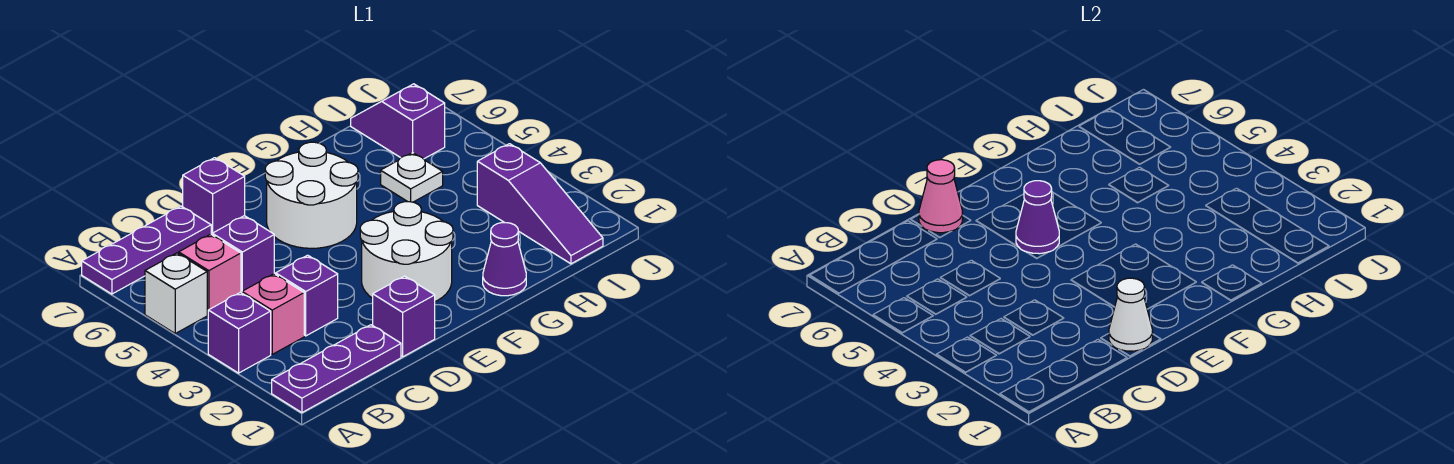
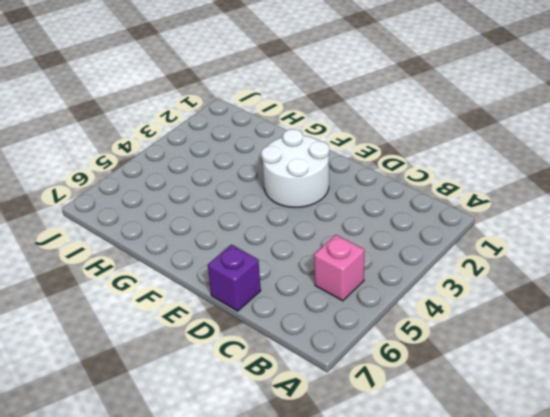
none -> purple 1x3 plate [272,325,401,413]
none -> purple 1x1 brick [208,292,271,373]
none -> white 1x1 brick [145,253,207,333]

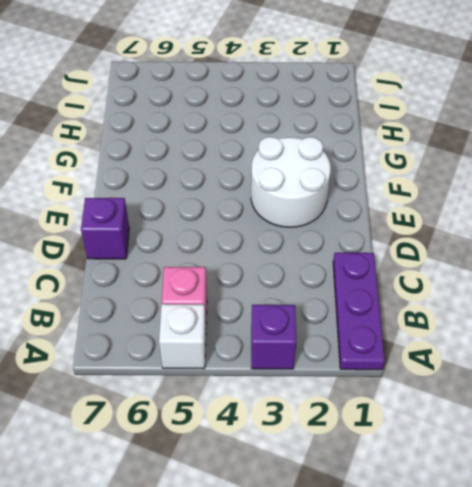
none -> purple 1x3 plate [82,206,211,294]
none -> pink 1x1 brick [242,274,304,354]
none -> purple 1x1 brick [276,255,338,336]

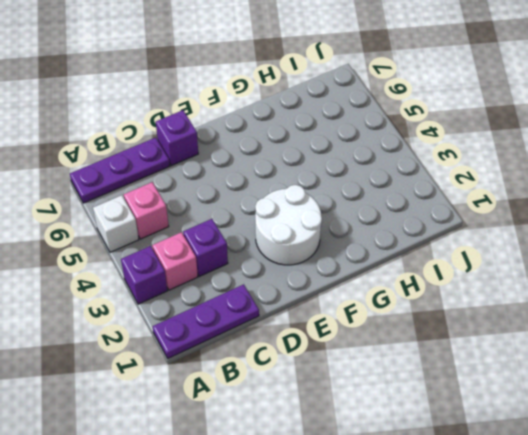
none -> purple 1x1 brick [212,216,274,293]
none -> purple 1x1 brick [373,276,435,357]
none -> white 2x2 round brick [265,142,358,248]

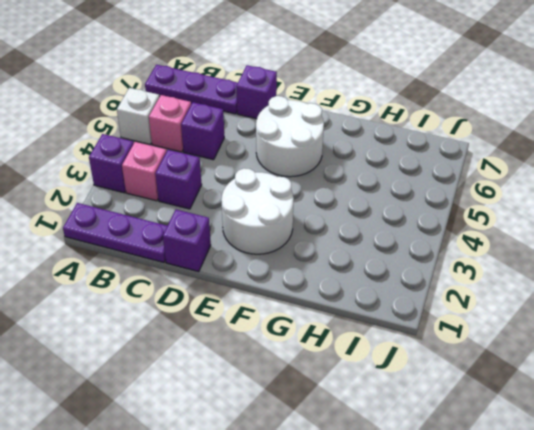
none -> purple 1x1 cone [483,223,526,296]
none -> white 1x1 plate [381,153,443,202]
none -> purple 1x3 slope [477,144,603,264]

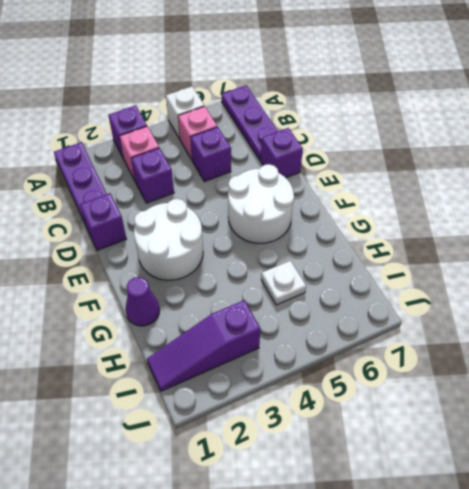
none -> purple 1x2 slope [351,84,445,159]
none -> white 1x1 cone [1109,278,1153,351]
none -> pink 1x1 cone [919,160,963,233]

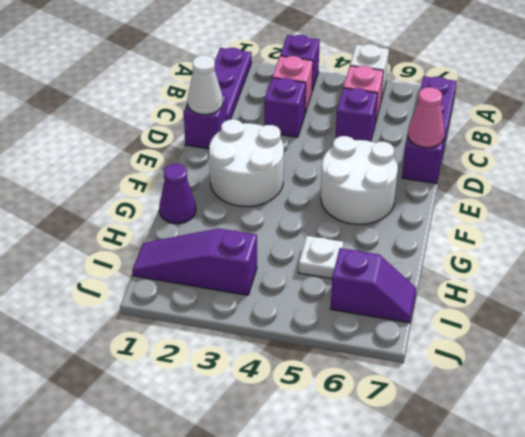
none -> purple 1x1 cone [1016,181,1059,254]

